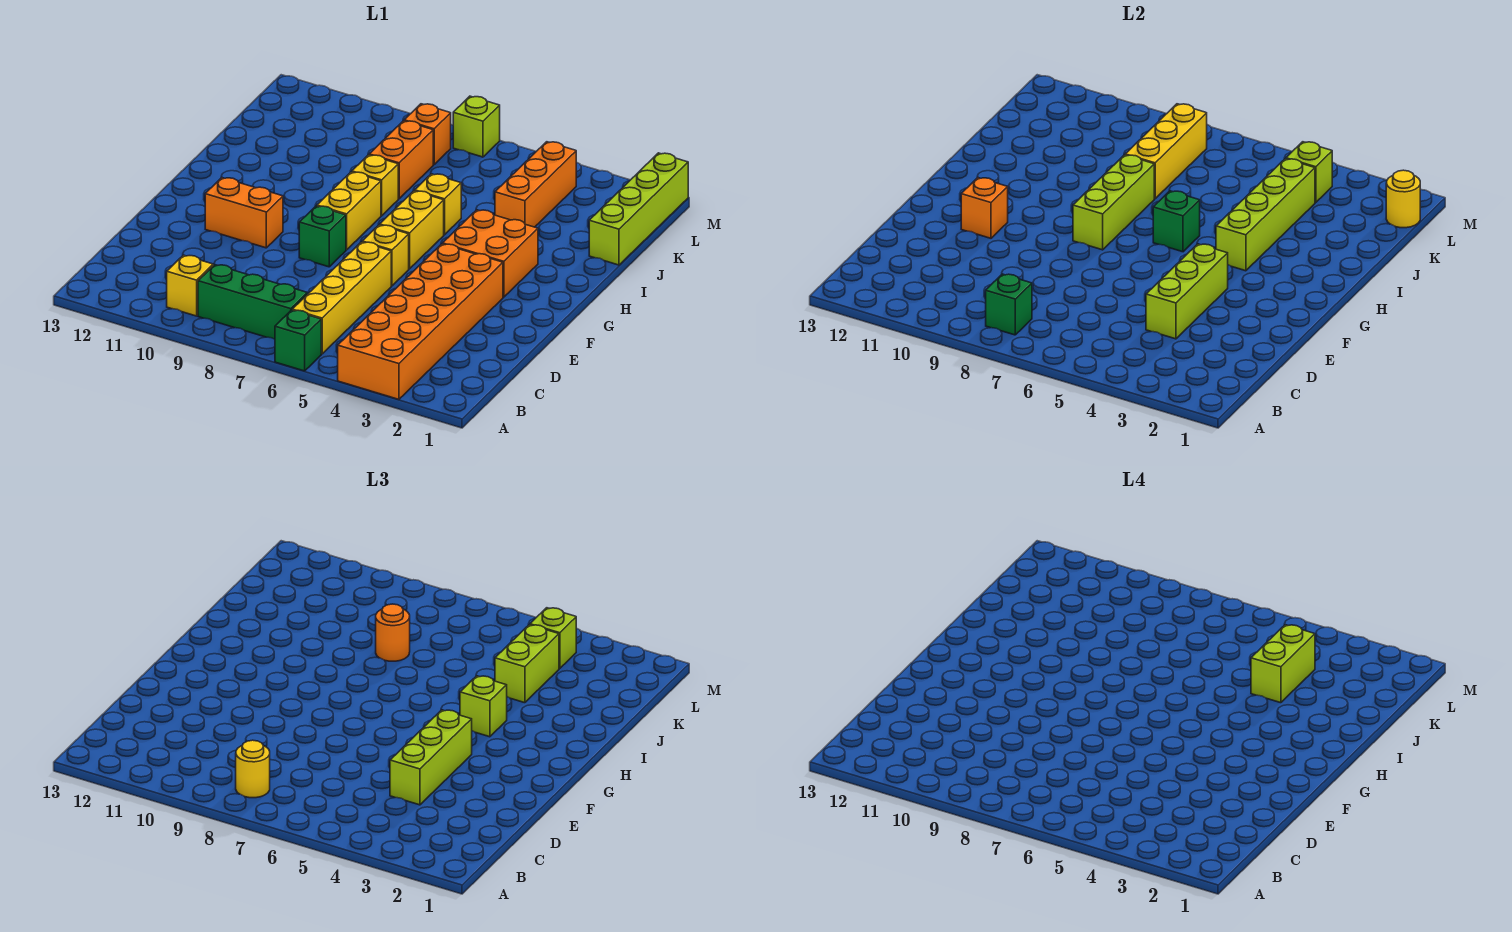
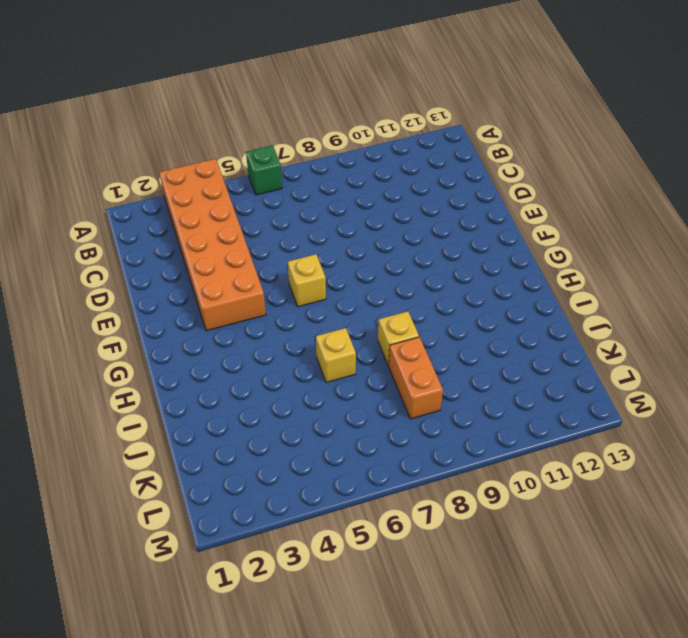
none -> yellow 1x4 brick [292,242,391,354]
none -> green 1x3 brick [198,265,307,339]
none -> yellow 1x1 brick [167,255,213,316]
none -> green 1x1 brick [299,206,346,267]

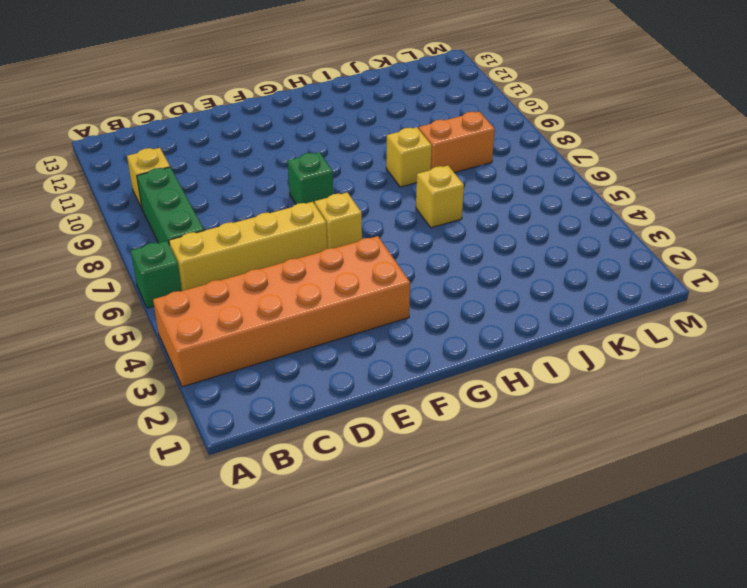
none -> orange 1x2 brick [205,177,283,248]
none -> orange 2x2 brick [443,210,538,297]
none -> yellow 1x2 brick [380,191,444,269]
none -> yellow 1x2 brick [317,172,381,250]

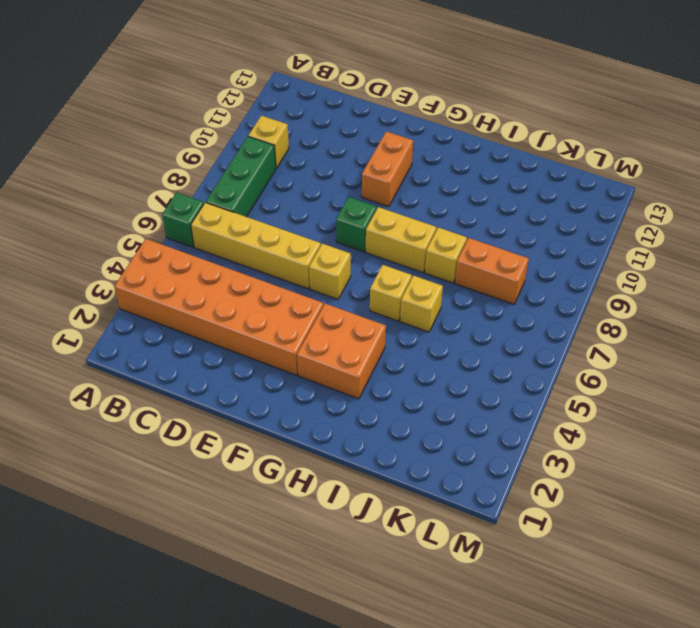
yellow 1x1 brick [370,265,412,321] -> yellow 1x2 brick [380,191,444,269]
none -> lime 1x4 brick [589,153,688,265]
none -> orange 1x3 brick [495,142,576,227]
none -> orange 1x1 brick [404,104,451,165]
none -> lime 1x1 brick [453,96,500,157]

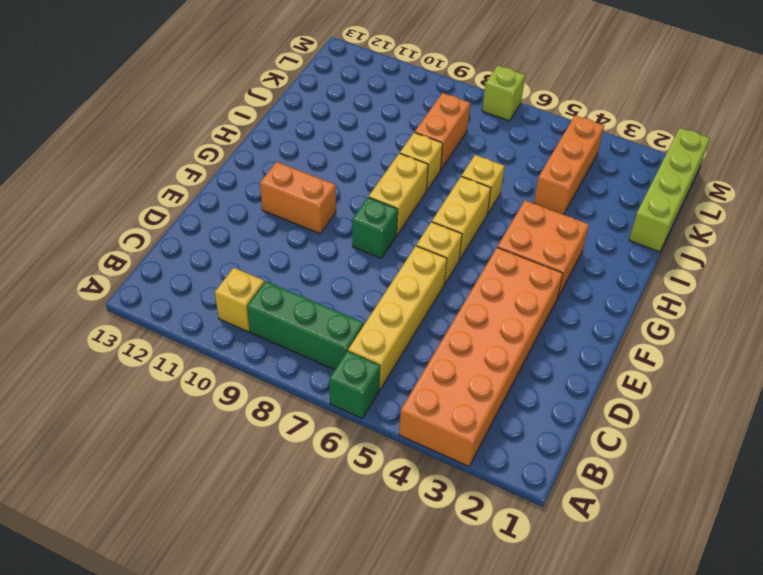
none -> orange 1x1 brick [404,104,451,165]
none -> green 1x1 brick [986,274,1032,335]
none -> lime 1x3 brick [1146,244,1228,339]
none -> orange 1x1 brick [961,177,1008,238]

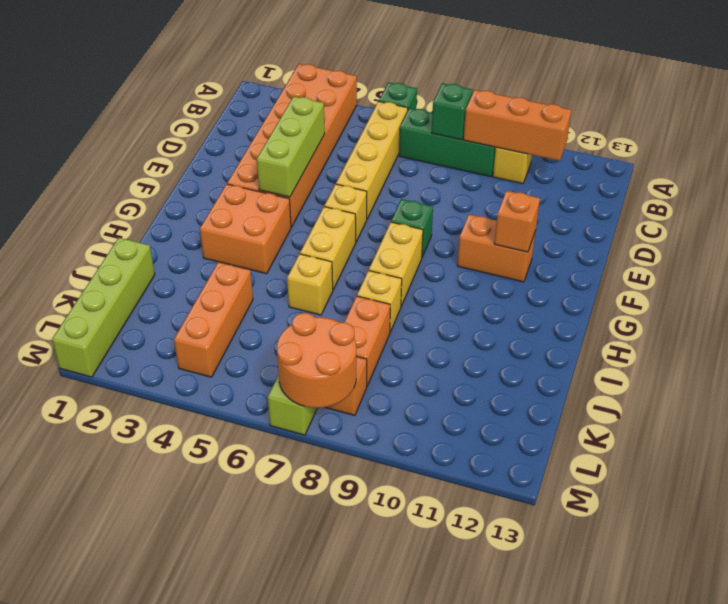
orange 1x3 brick [464,90,571,161] -> none
orange 2x2 round brick [277,313,356,408] -> yellow 1x3 brick [1125,104,1207,199]
none -> lime 1x3 brick [1073,155,1154,250]
none -> lime 1x4 brick [1216,159,1315,271]
none -> green 1x1 brick [1153,191,1200,252]
none -> yellow 1x1 round brick [1386,170,1420,228]

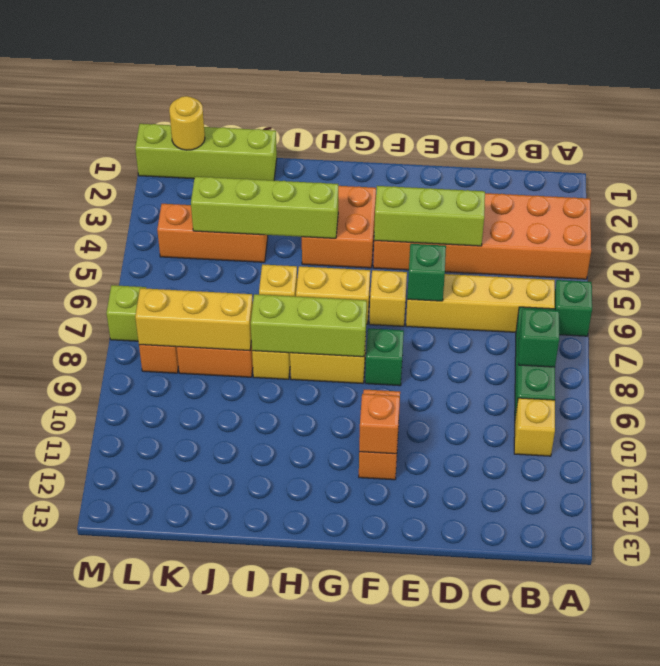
green 1x1 brick [407,244,446,301] -> green 1x1 brick moved to [1153,191,1200,252]
none -> lime 1x1 brick [1286,142,1332,203]
none -> yellow 1x1 round brick [236,740,270,798]
none -> lime 1x3 brick [390,710,472,805]
none -> lime 1x1 brick [460,676,507,737]

